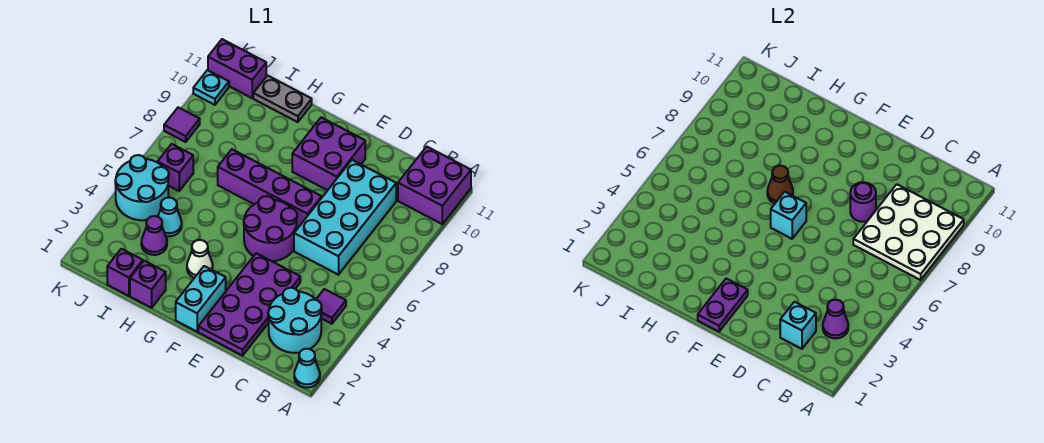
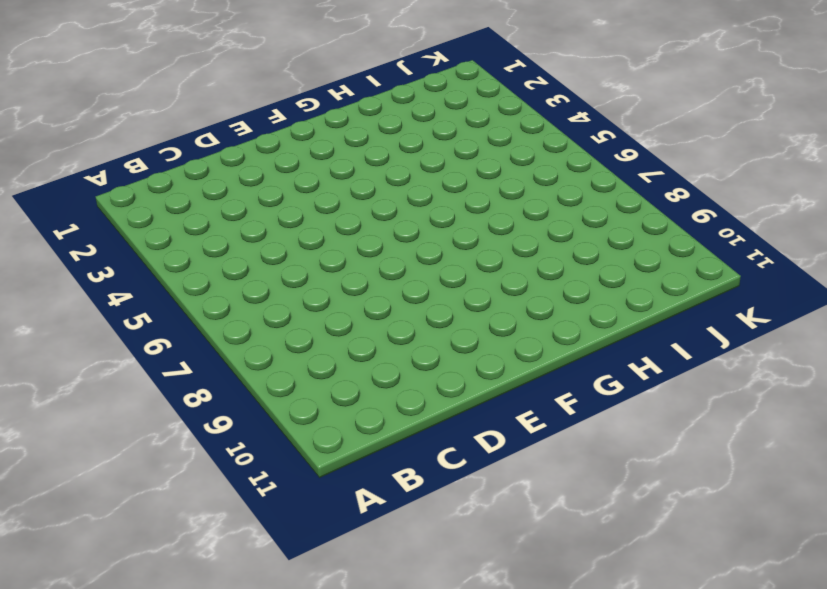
none -> cyan 1x1 cone [294,349,320,388]
none -> purple 2x2 brick [398,147,471,224]
none -> cyan 2x2 round brick [268,288,322,353]

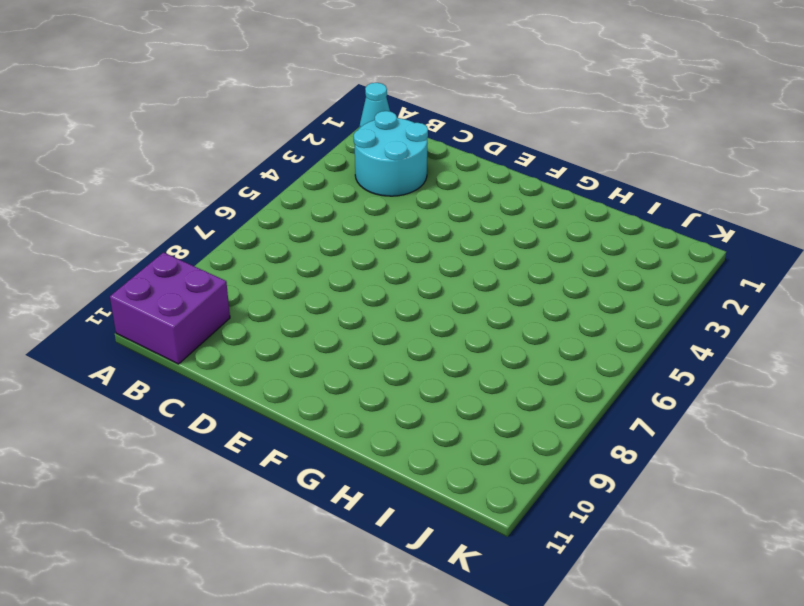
none -> purple 1x1 tile [316,289,346,324]
none -> cyan 2x4 brick [294,160,396,275]
none -> purple 2x4 plate [198,253,300,356]

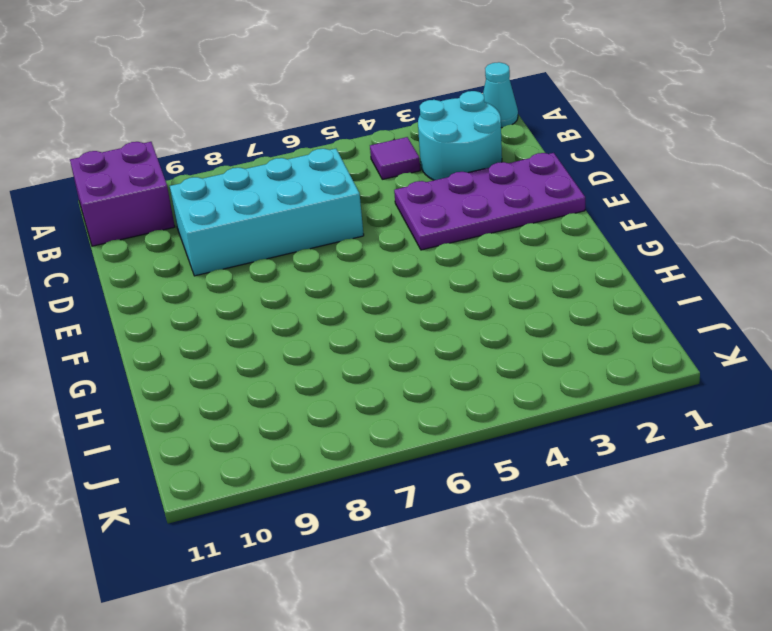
none -> purple 2x2 round brick [244,196,297,261]
none -> purple 1x4 brick [218,149,322,227]
none -> purple 2x2 brick [292,117,365,190]

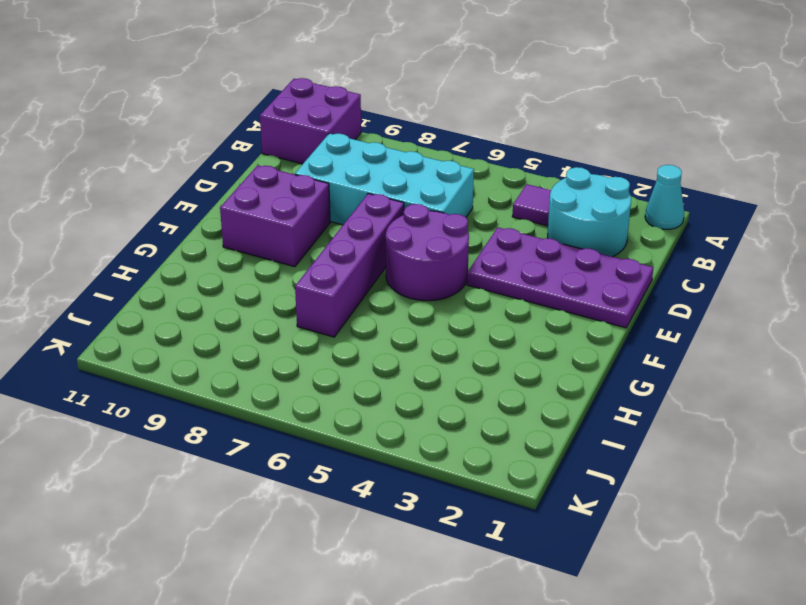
none -> cyan 1x2 brick [176,266,226,332]
none -> white 1x1 cone [187,240,213,278]
none -> purple 1x1 brick [130,261,166,308]

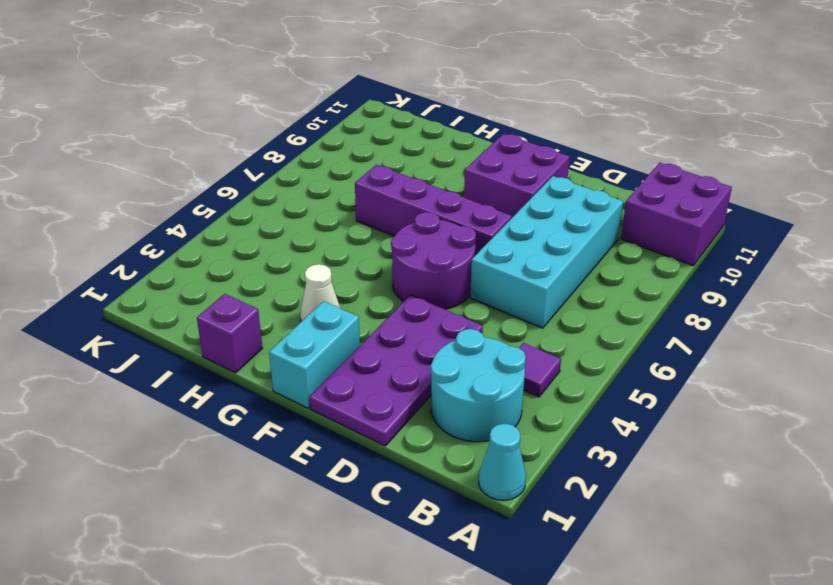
none -> grey 1x2 plate [253,76,312,122]
none -> purple 1x1 brick [107,249,143,296]
none -> purple 1x1 cone [141,216,167,255]

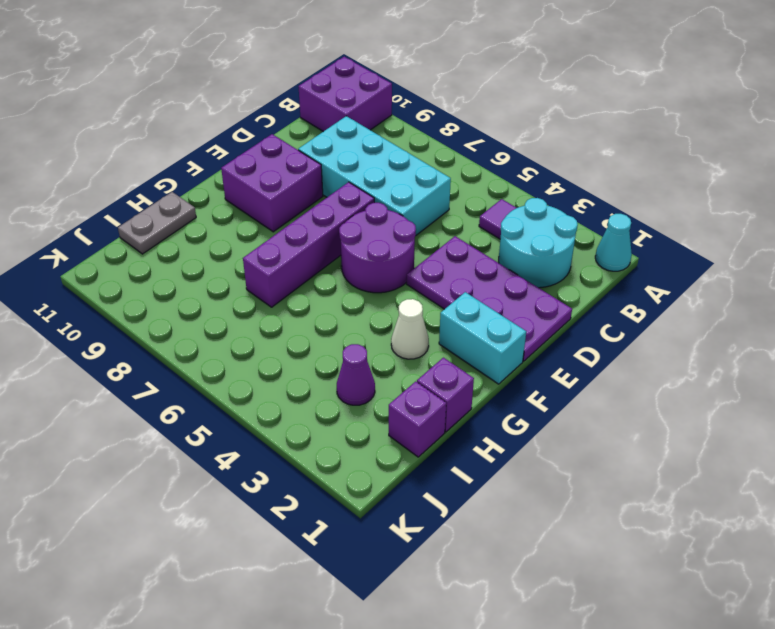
none -> cyan 1x1 cone [158,197,182,236]
none -> cyan 2x2 round brick [115,155,169,220]
none -> purple 1x1 brick [158,144,193,191]

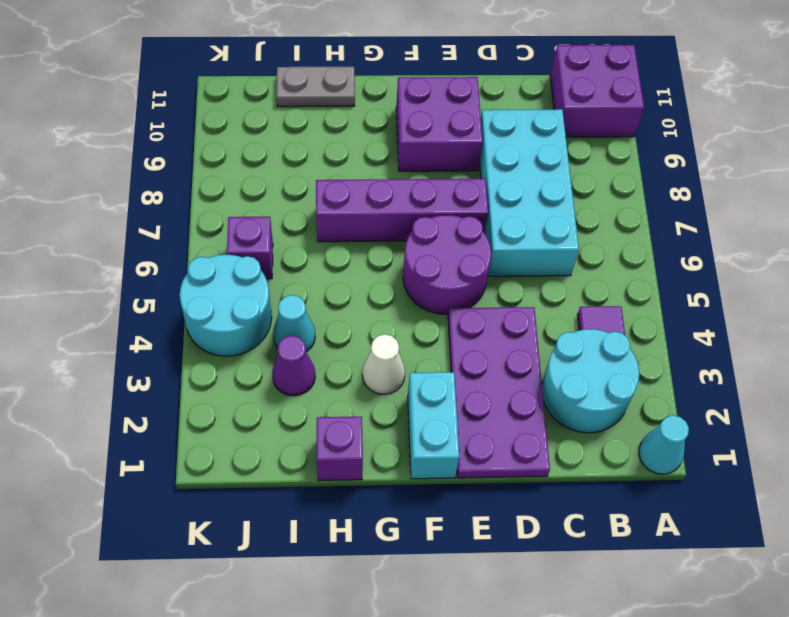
none -> purple 1x1 brick [107,249,143,296]
none -> purple 1x2 brick [208,39,266,98]
none -> purple 1x1 tile [164,107,200,142]

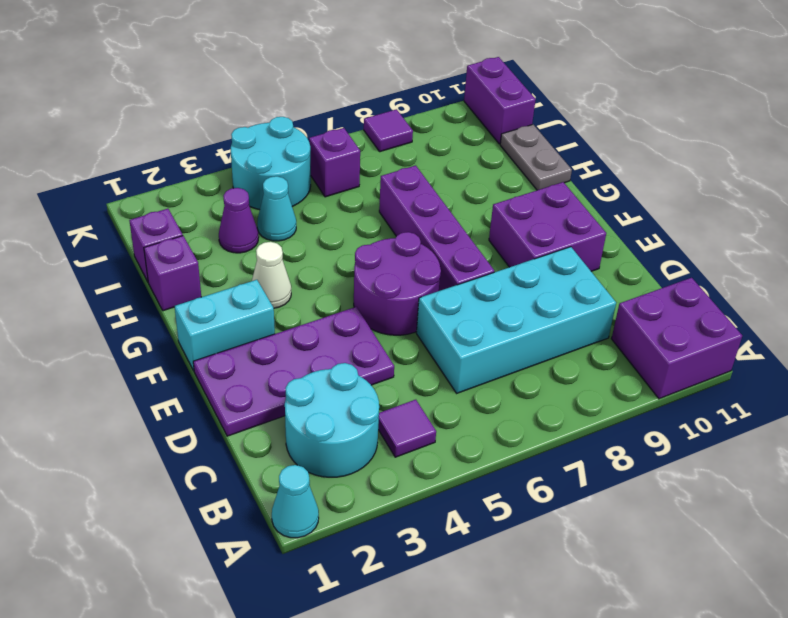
none -> cyan 1x1 plate [193,70,229,105]
none -> white 3x3 plate [853,184,964,280]
none -> purple 1x1 cone [823,300,848,338]

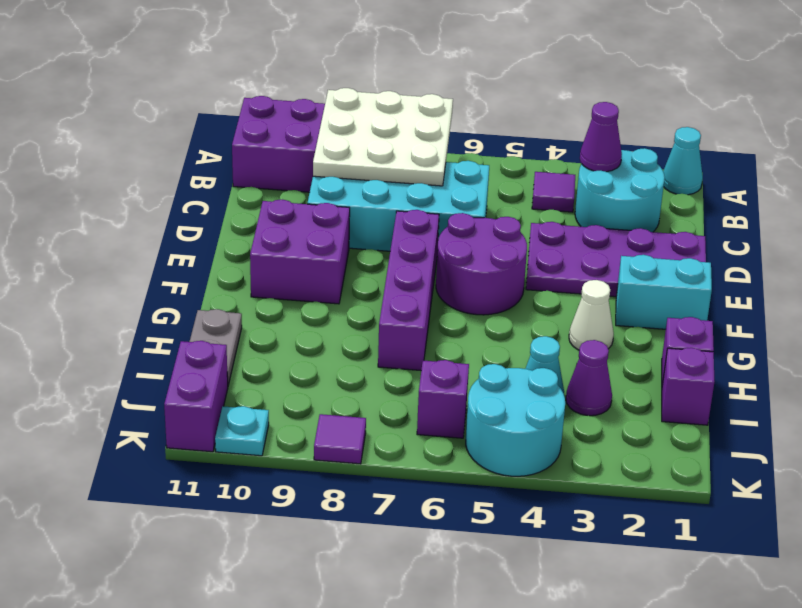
none -> cyan 1x1 brick [780,302,816,349]
none -> purple 1x1 round brick [850,182,876,222]
none -> purple 1x2 plate [698,279,748,332]

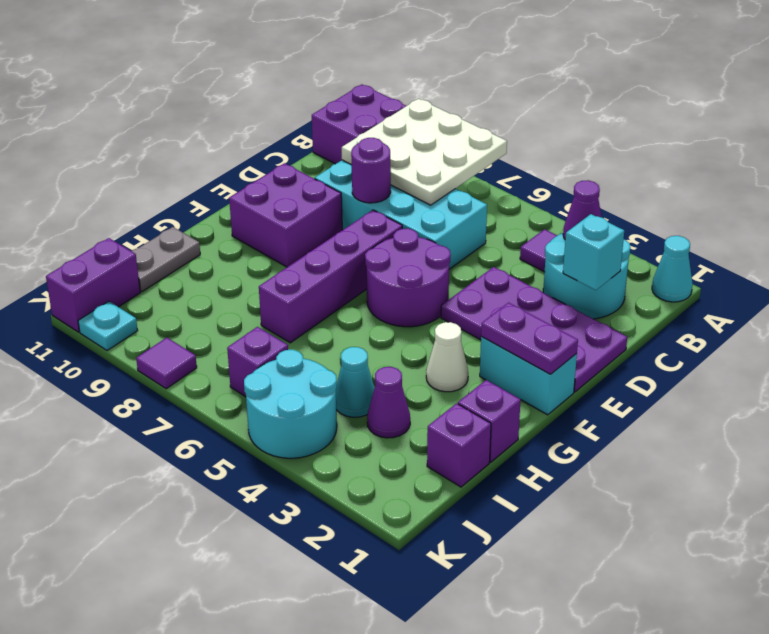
none -> cyan 1x1 brick [771,192,806,239]
none -> brown 1x1 cone [767,166,793,203]

